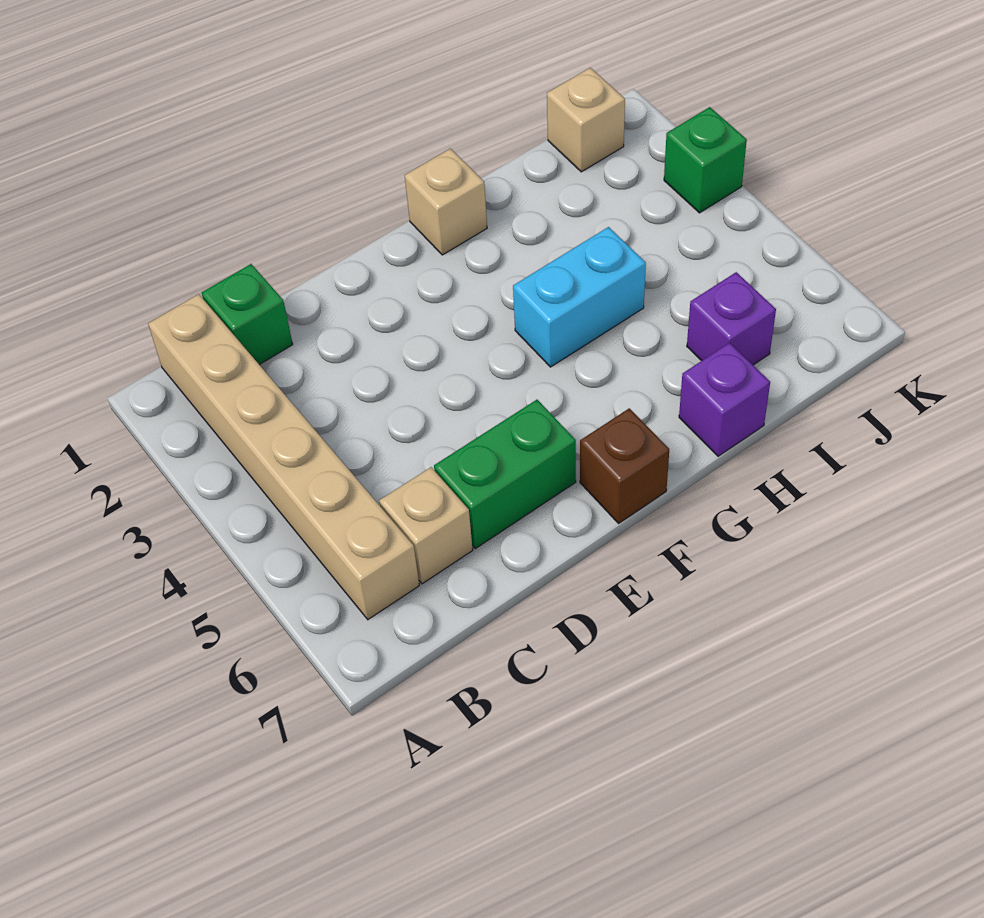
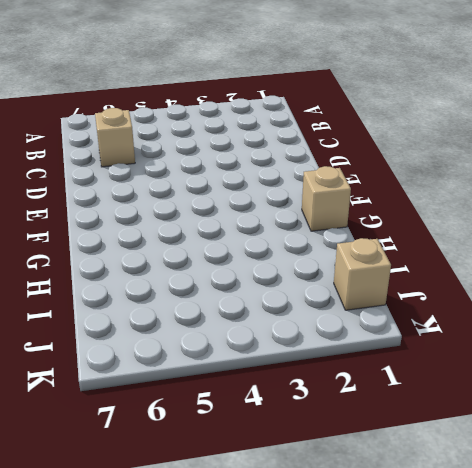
none -> tan 1x6 brick [148,294,419,619]
none -> green 1x1 brick [202,264,293,365]

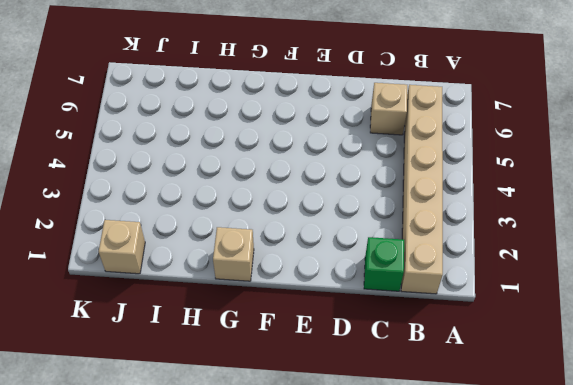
none -> green 1x2 brick [434,400,576,549]
none -> brown 1x1 brick [580,408,669,523]

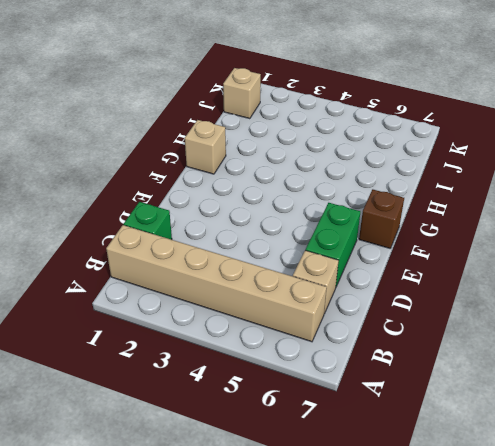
none -> cyan 1x2 brick [513,227,646,367]
none -> purple 1x1 brick [679,343,770,456]

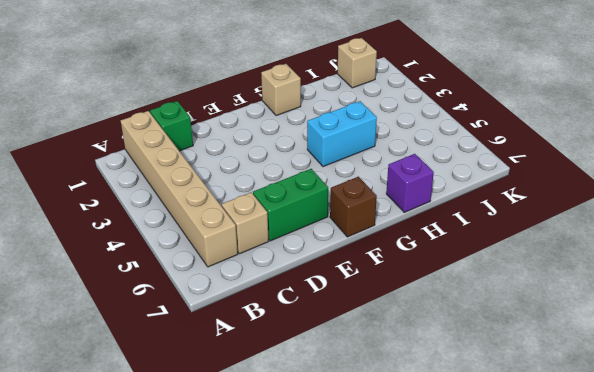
none -> purple 1x1 brick [687,272,776,365]
none -> green 1x1 brick [664,107,747,213]

